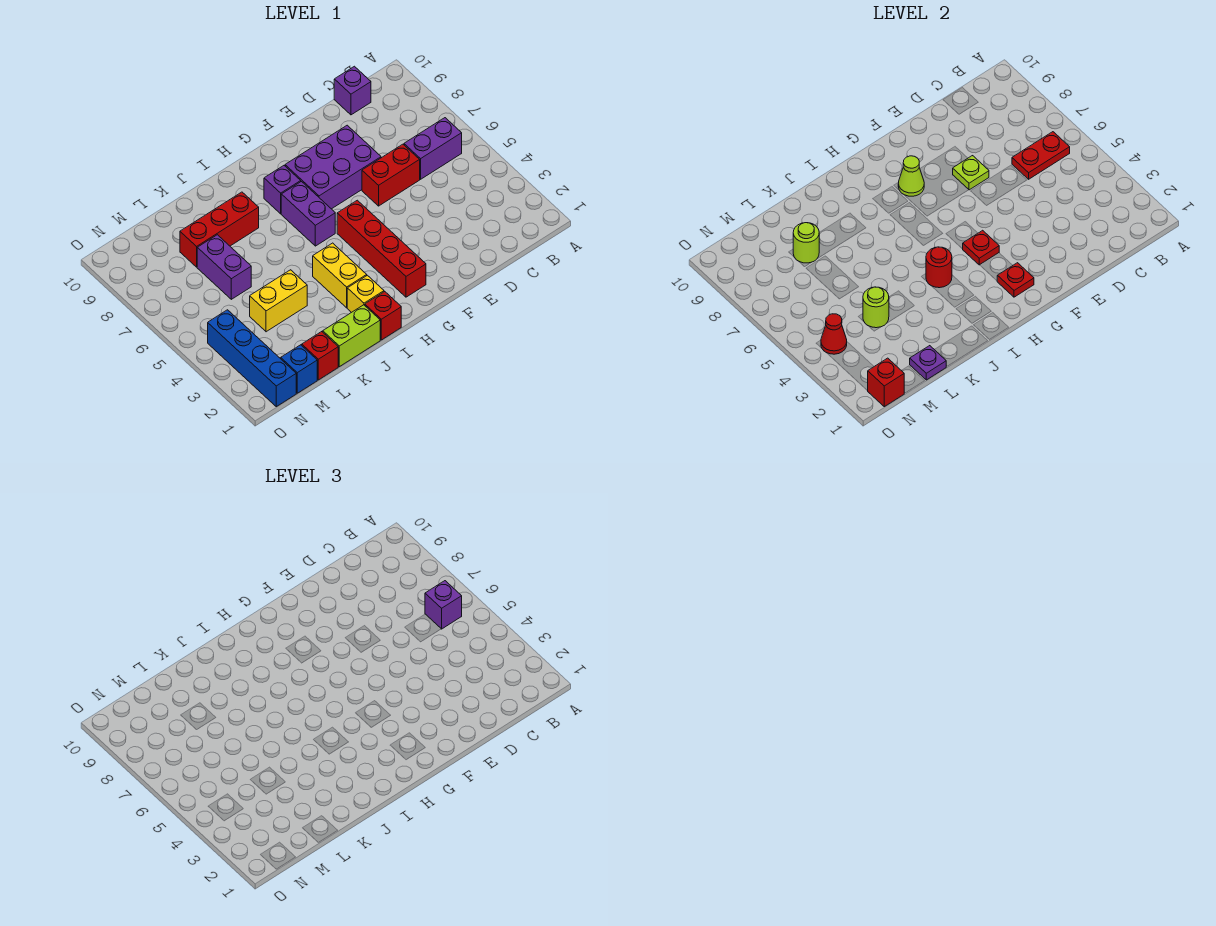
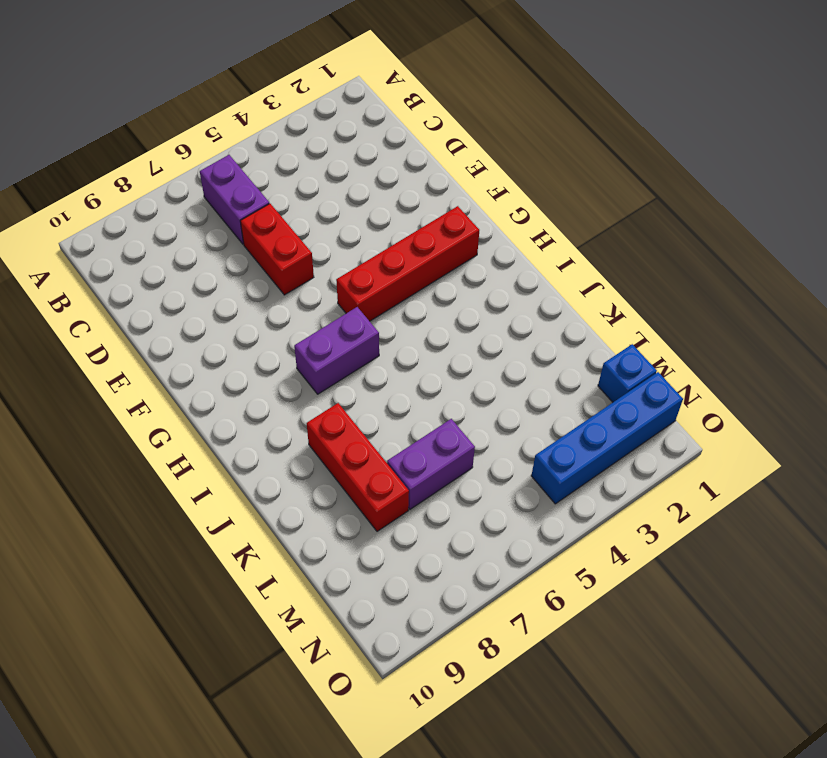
none -> purple 1x1 brick [334,66,371,115]
none -> purple 2x3 brick [285,125,381,209]
none -> purple 1x1 brick [264,166,301,214]

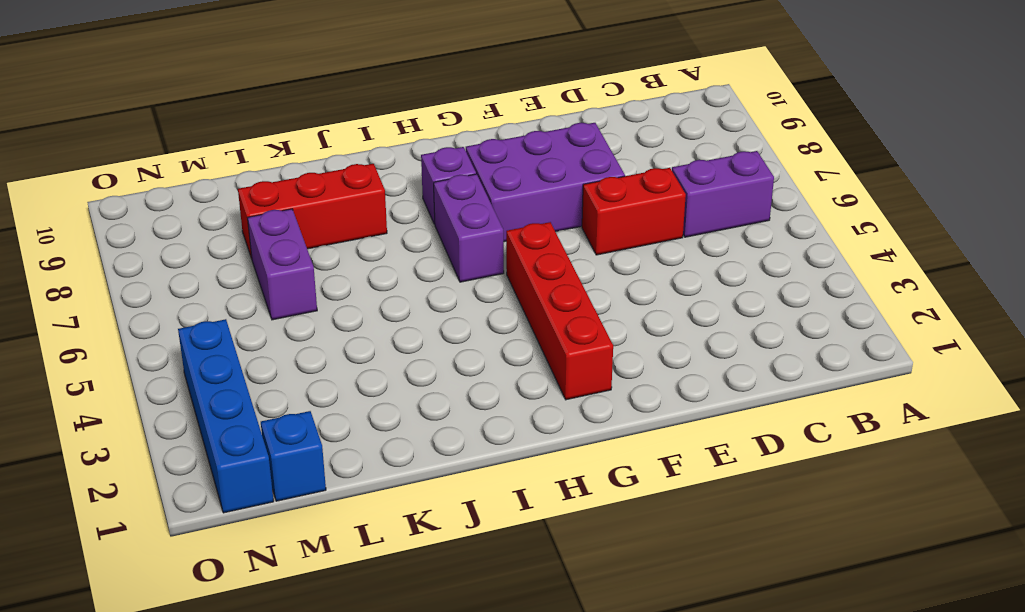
none -> purple 1x1 brick [334,66,371,115]
none -> red 1x1 brick [365,292,401,340]
none -> yellow 1x1 brick [347,275,384,313]

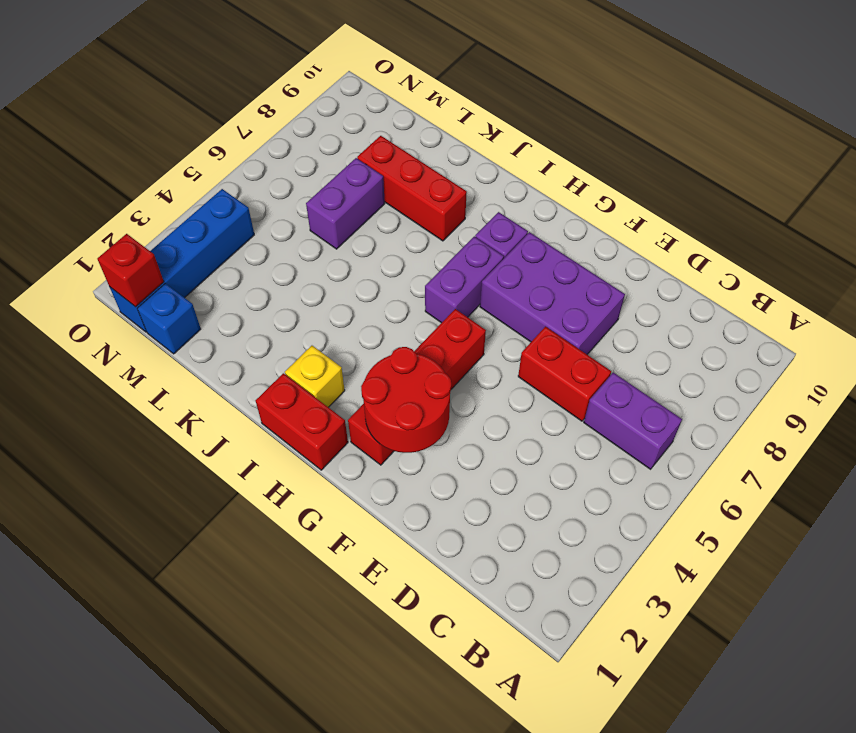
red 2x2 round brick [361,347,451,453] -> red 1x1 plate [997,263,1034,297]
red 1x2 brick [255,373,348,470] -> red 1x1 brick [365,292,401,340]
none -> purple 1x1 brick [334,66,371,115]
none -> yellow 1x2 brick [313,243,367,308]
none -> lime 1x2 brick [323,305,380,367]

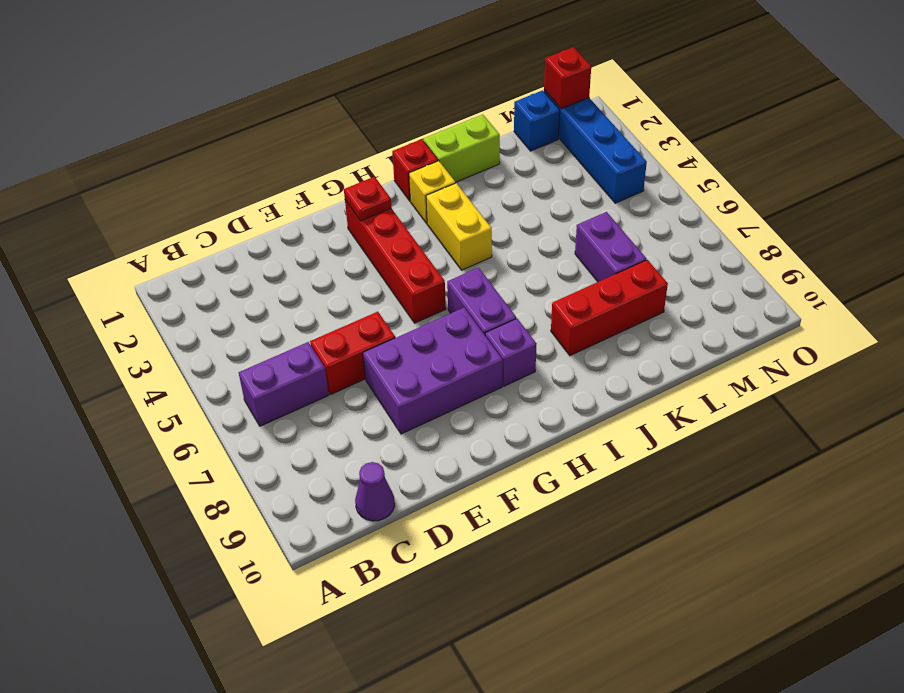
purple 1x1 cone [355,462,395,521] -> purple 1x1 brick [334,66,371,115]
none -> yellow 1x2 brick [250,270,307,332]
none -> red 1x1 brick [302,332,338,380]
none -> red 1x2 plate [1012,132,1070,179]

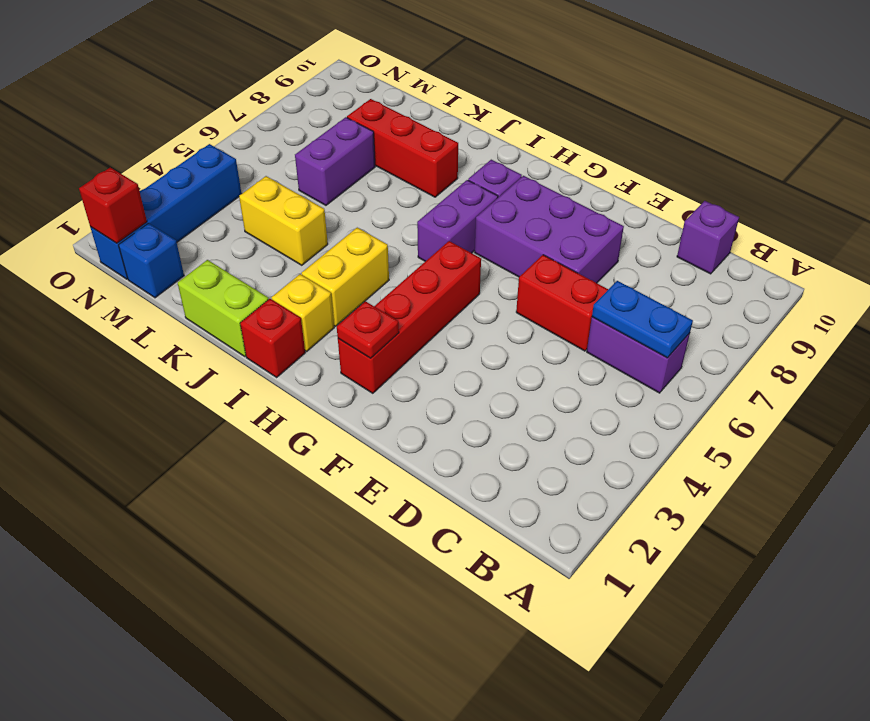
blue 1x2 plate [592,281,693,358] -> red 1x2 plate [1012,132,1070,179]
none -> red 1x1 brick [302,332,338,380]
none -> lime 1x1 plate [953,156,989,190]
none -> red 1x1 plate [963,230,999,265]

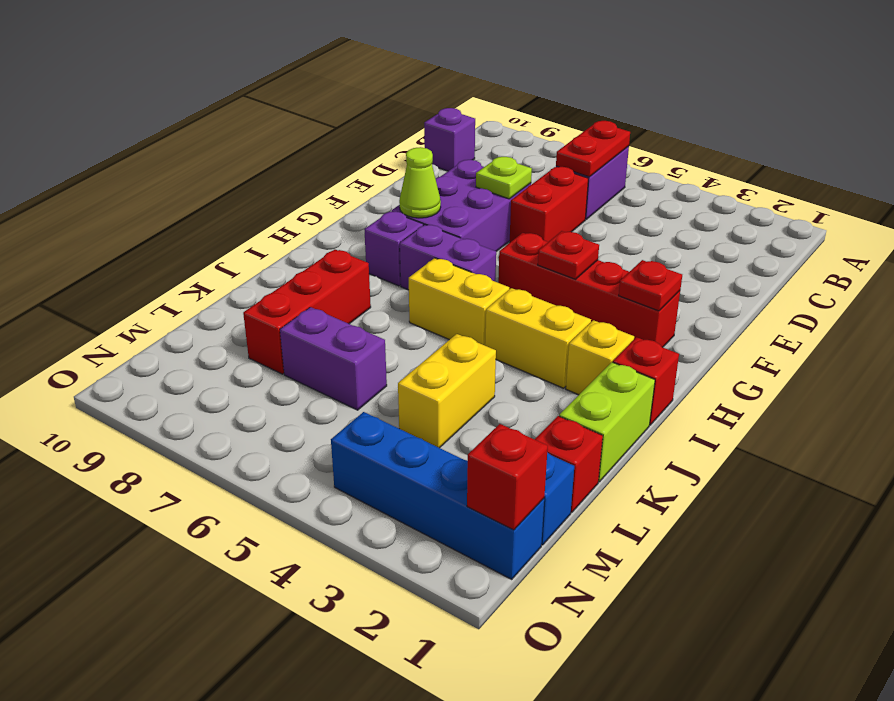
yellow 1x2 brick [409,258,509,345] -> none
none -> red 1x1 round brick [926,247,952,288]
none -> purple 1x1 plate [910,346,946,380]
none -> lime 1x1 round brick [863,287,889,328]

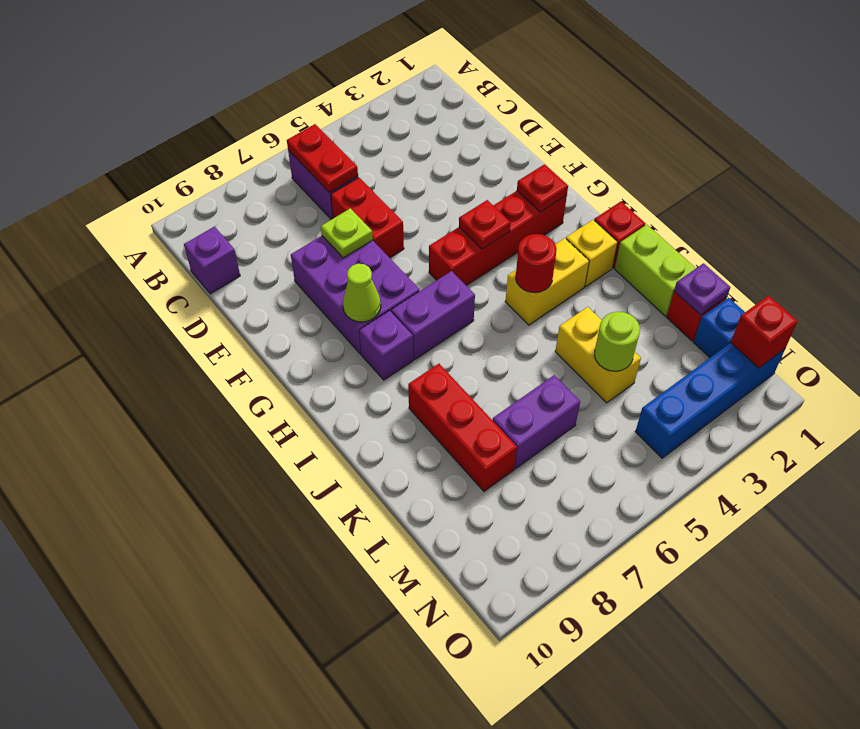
none -> lime 1x1 round brick [793,223,819,263]
none -> red 1x1 cone [821,314,847,354]
none -> purple 1x1 brick [425,581,462,629]

